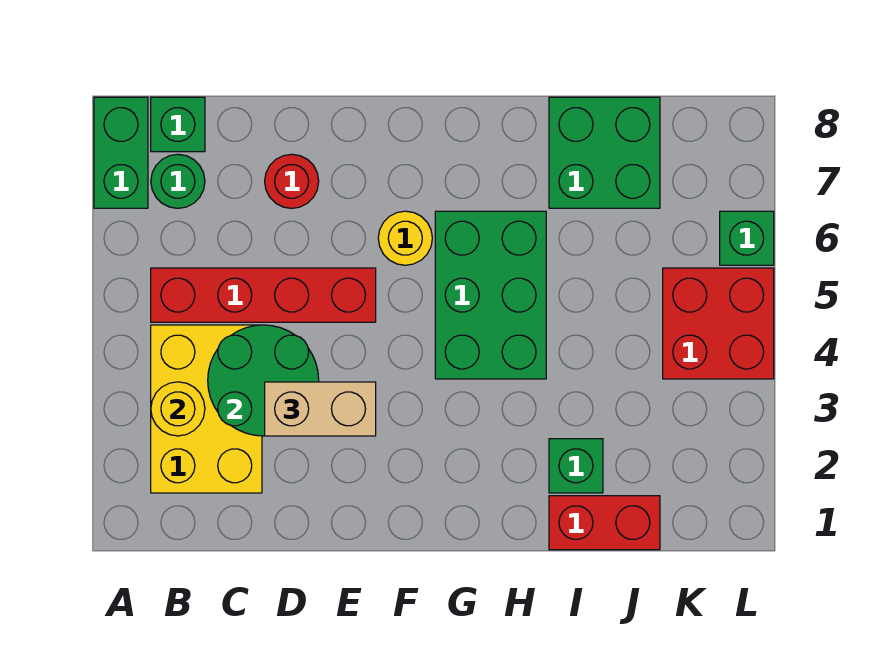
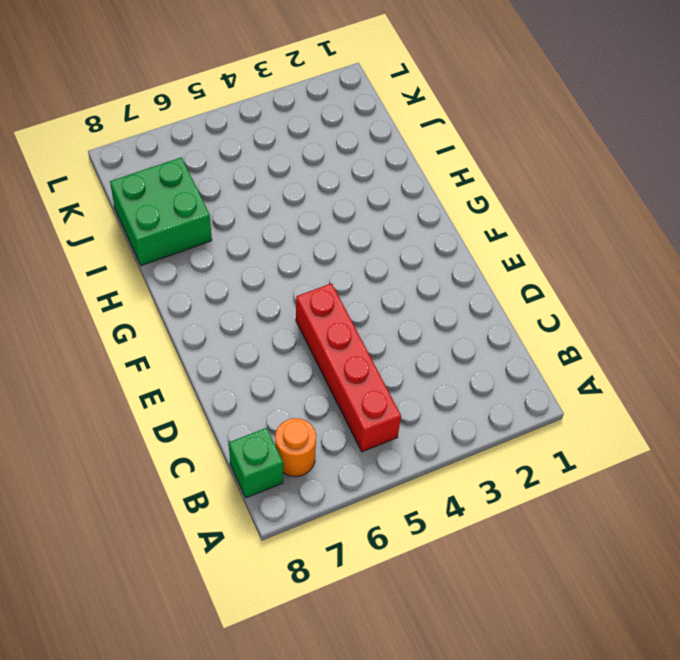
orange 1x1 round brick [275,418,316,477] -> green 1x1 round brick [151,154,205,208]
none -> green 1x2 brick [94,97,148,208]
none -> yellow 2x3 brick [151,325,262,493]
none -> red 1x1 round brick [265,154,319,208]

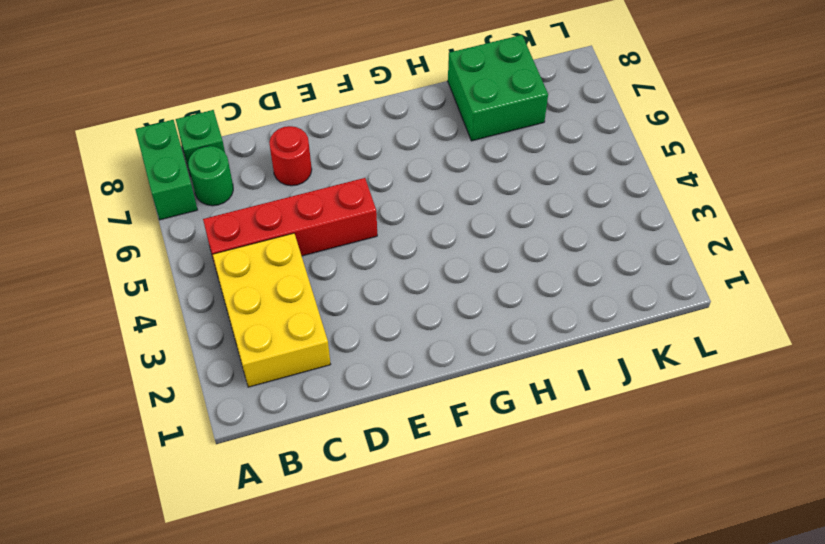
none -> yellow 1x1 round brick [378,211,432,265]
none -> green 2x3 brick [435,211,546,379]
none -> red 1x2 brick [549,496,660,550]

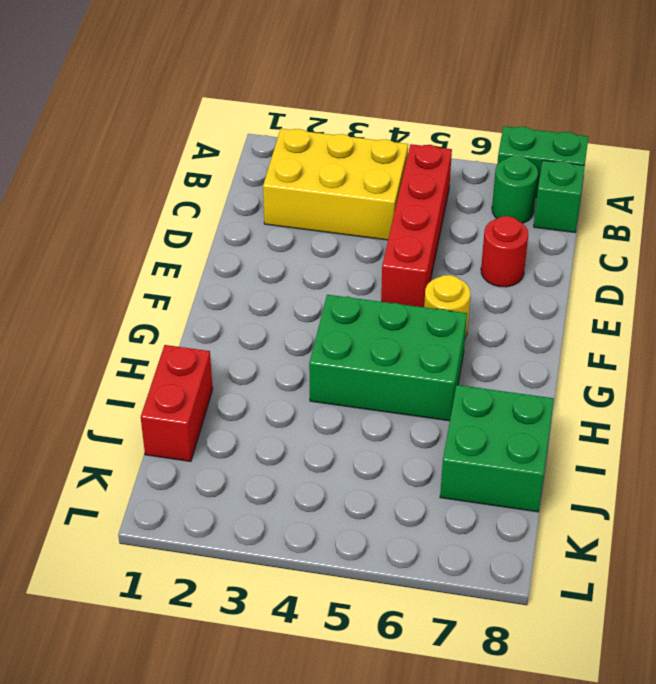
none -> green 1x1 brick [549,439,603,493]
none -> red 2x2 brick [663,268,774,379]
none -> green 1x1 brick [720,211,774,265]

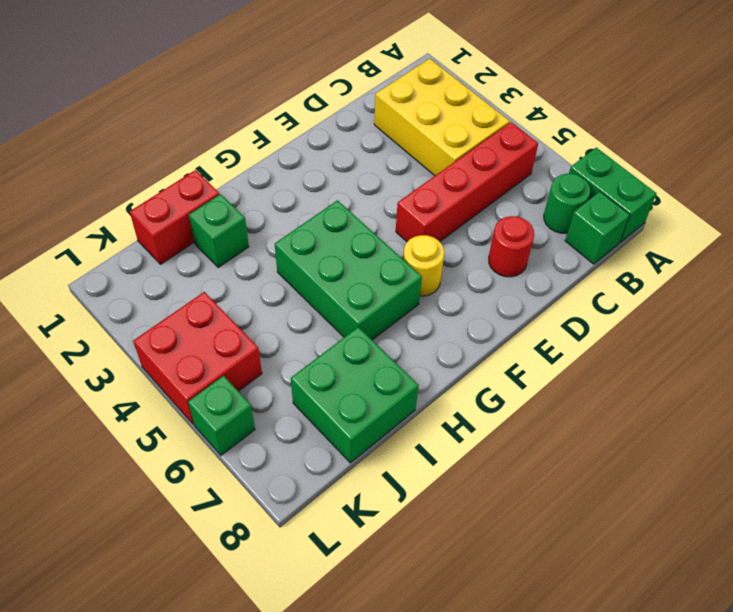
none -> yellow 1x1 round brick [151,382,205,436]
none -> green 2x2 round brick [208,325,319,436]
none -> tan 1x2 brick [265,382,376,436]

